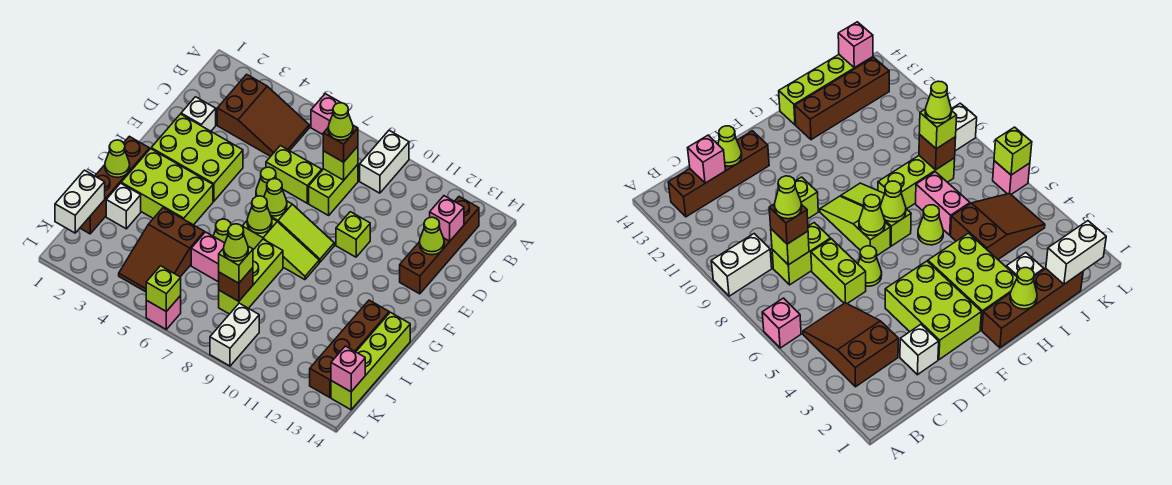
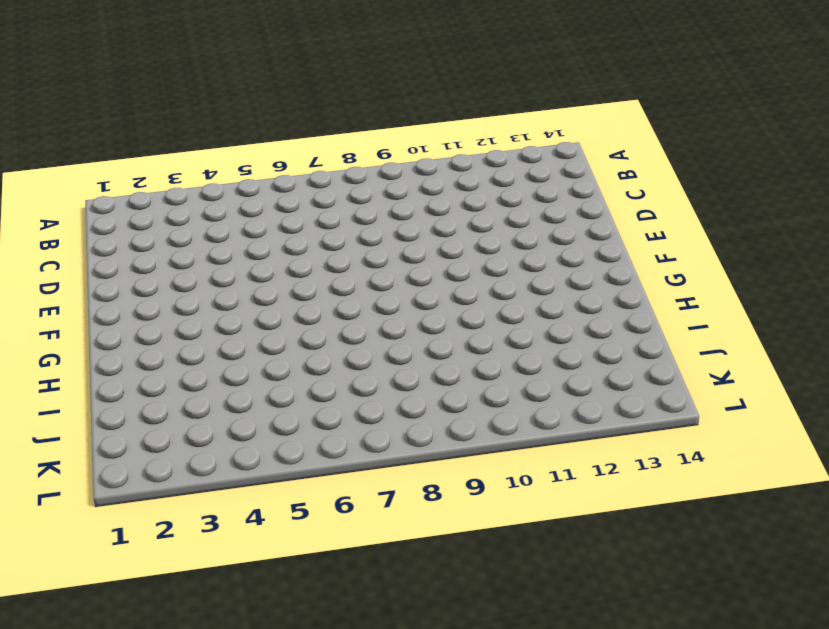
none -> pink 1x1 brick [311,94,341,135]
none -> white 1x2 brick [360,130,409,193]
none -> brown 2x3 slope [217,74,309,156]
none -> brown 1x4 brick [400,197,479,294]

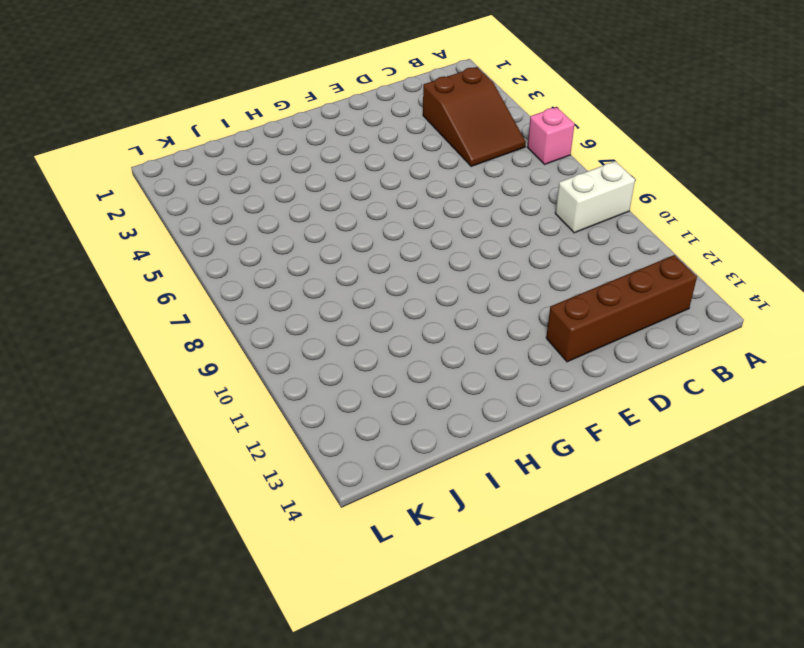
none -> lime 1x2 brick [309,165,358,215]
none -> white 1x1 brick [181,97,216,131]
none -> lime 1x2 brick [266,146,322,203]
none -> lime 2x3 brick [151,114,243,201]

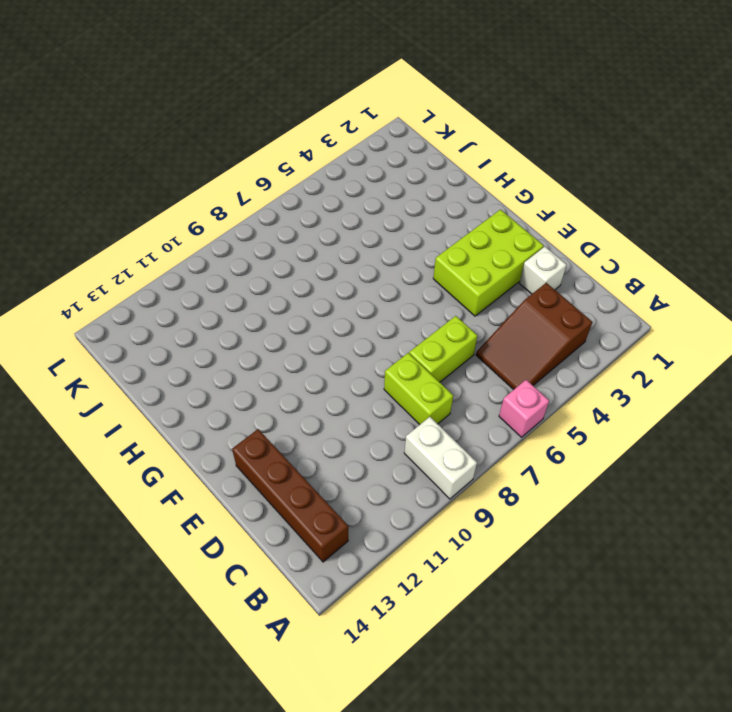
none -> lime 1x1 cone [256,167,276,197]
none -> lime 1x1 brick [336,212,370,257]
none -> lime 1x3 slope [271,201,334,262]
none -> brown 1x4 brick [80,136,149,234]

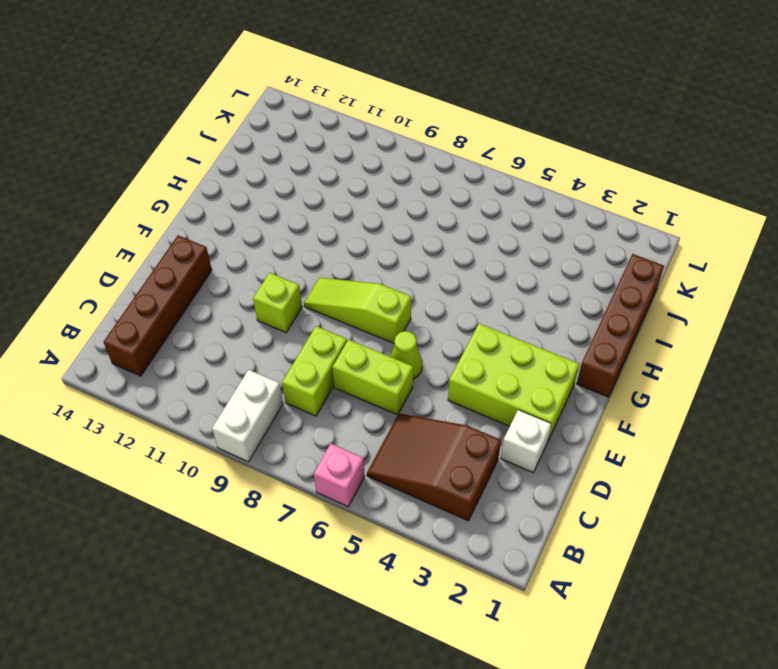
none -> lime 2x3 brick [121,149,213,225]
none -> lime 1x3 slope [242,219,319,280]
none -> lime 1x1 cone [213,219,231,243]
none -> lime 1x3 brick [219,239,283,314]

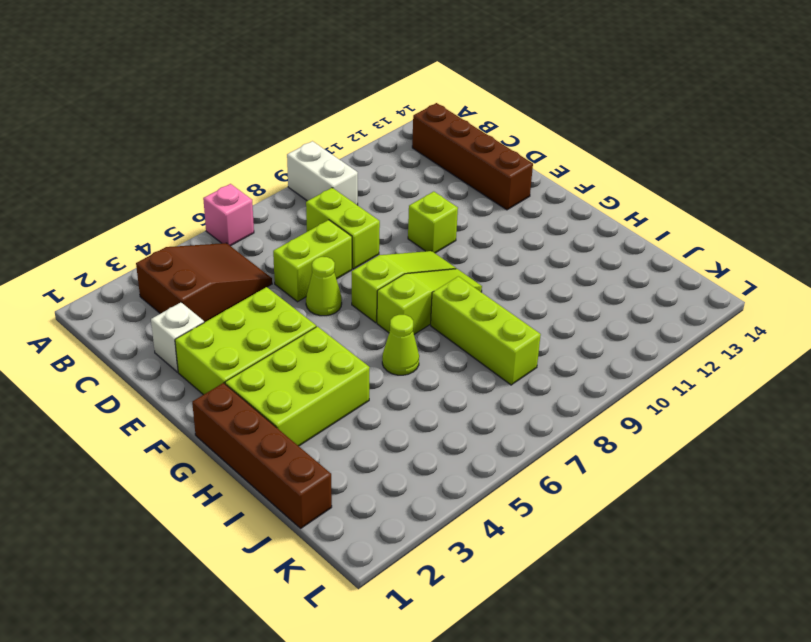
none -> brown 1x4 brick [310,300,389,398]
none -> lime 1x4 brick [331,312,410,410]
none -> white 1x1 brick [106,183,141,229]
none -> brown 2x3 slope [119,208,204,292]

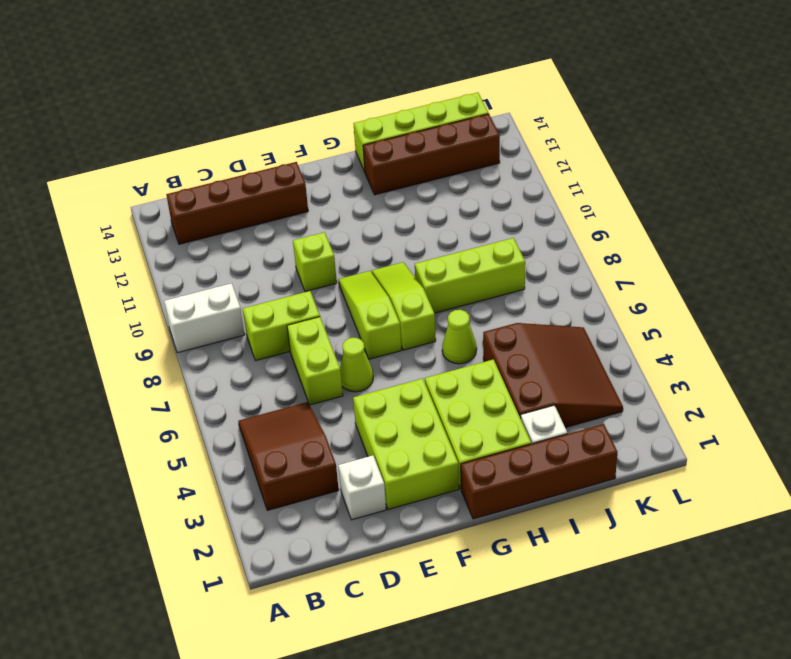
brown 3x3 slope [483,323,623,428] -> brown 2x3 slope [119,208,204,292]
none -> pink 1x1 brick [311,94,341,135]
none -> pink 1x2 brick [191,232,225,282]
none -> white 1x2 brick [210,303,259,366]
none -> pink 1x1 brick [146,296,181,329]

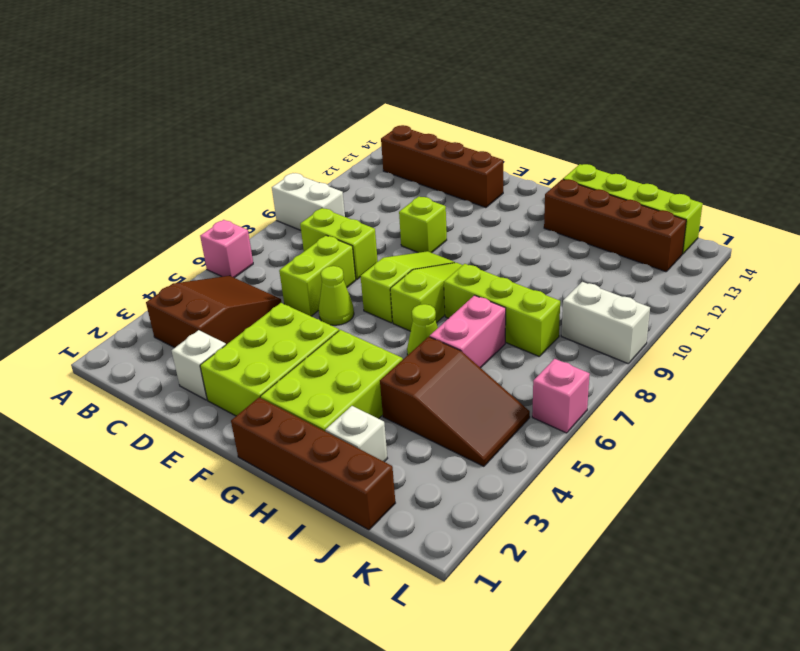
none -> lime 1x1 brick [323,146,358,180]
none -> pink 1x1 brick [430,196,464,241]
none -> lime 1x1 cone [420,217,444,255]
none -> lime 1x1 cone [264,179,287,216]

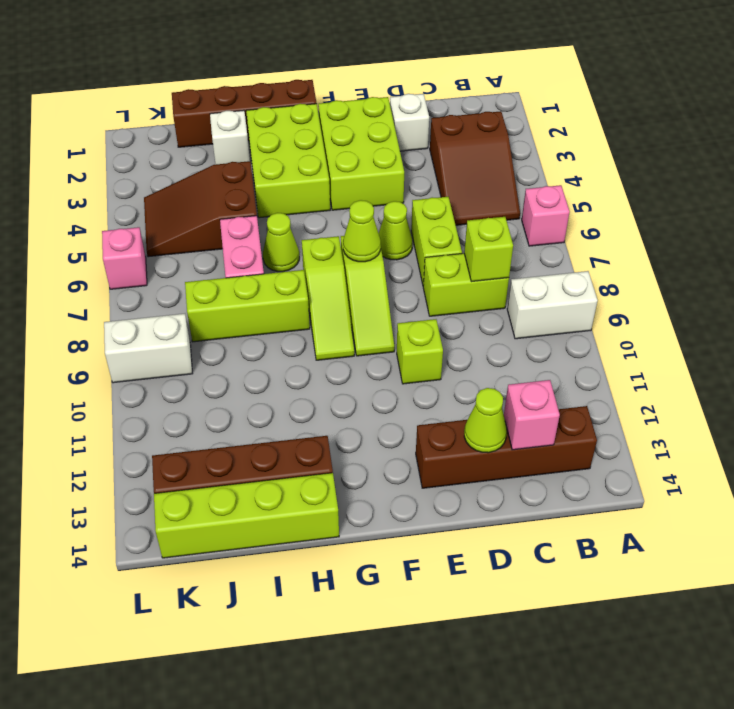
none -> lime 1x1 cone [247,196,272,233]
none -> lime 1x1 cone [105,140,130,177]
none -> white 1x2 brick [55,170,105,233]
none -> brown 1x1 brick [219,268,253,301]

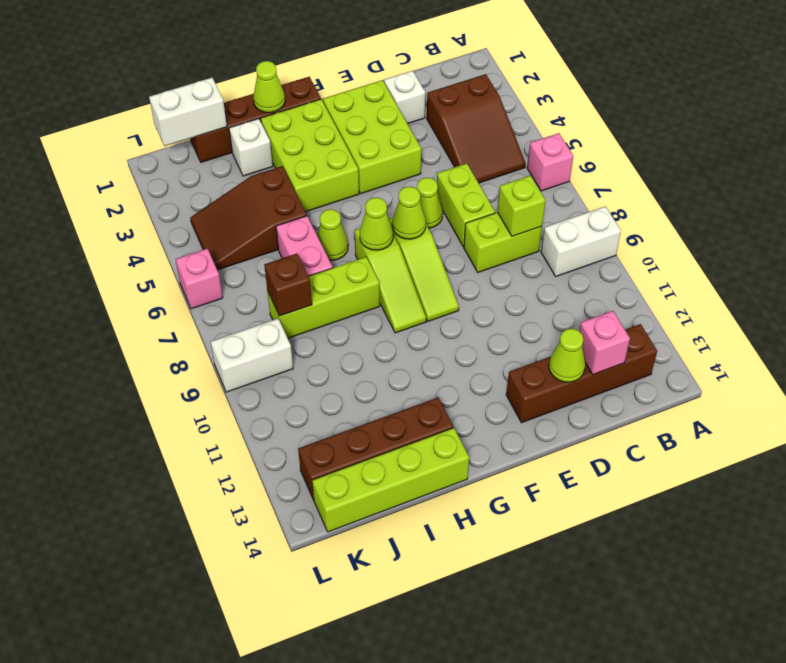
none -> lime 1x1 brick [336,212,370,257]
none -> pink 1x1 brick [331,346,365,392]
none -> lime 1x1 brick [146,266,181,312]
none -> brown 1x1 brick [323,125,358,162]

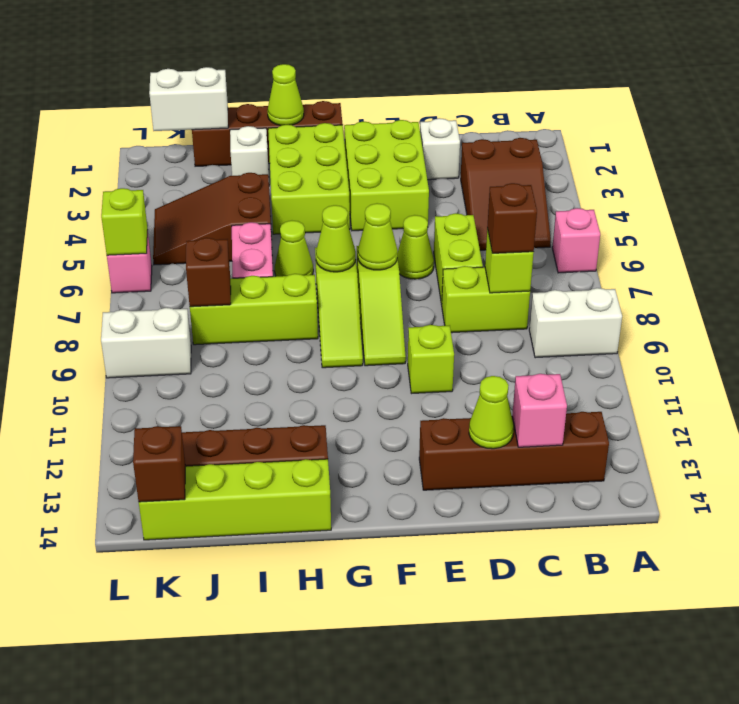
brown 1x1 brick [133,426,185,502] -> pink 1x1 brick [331,346,365,392]
none -> lime 1x1 brick [219,246,253,283]
none -> lime 1x1 cone [328,103,353,140]
none -> lime 1x1 cone [224,224,248,261]

